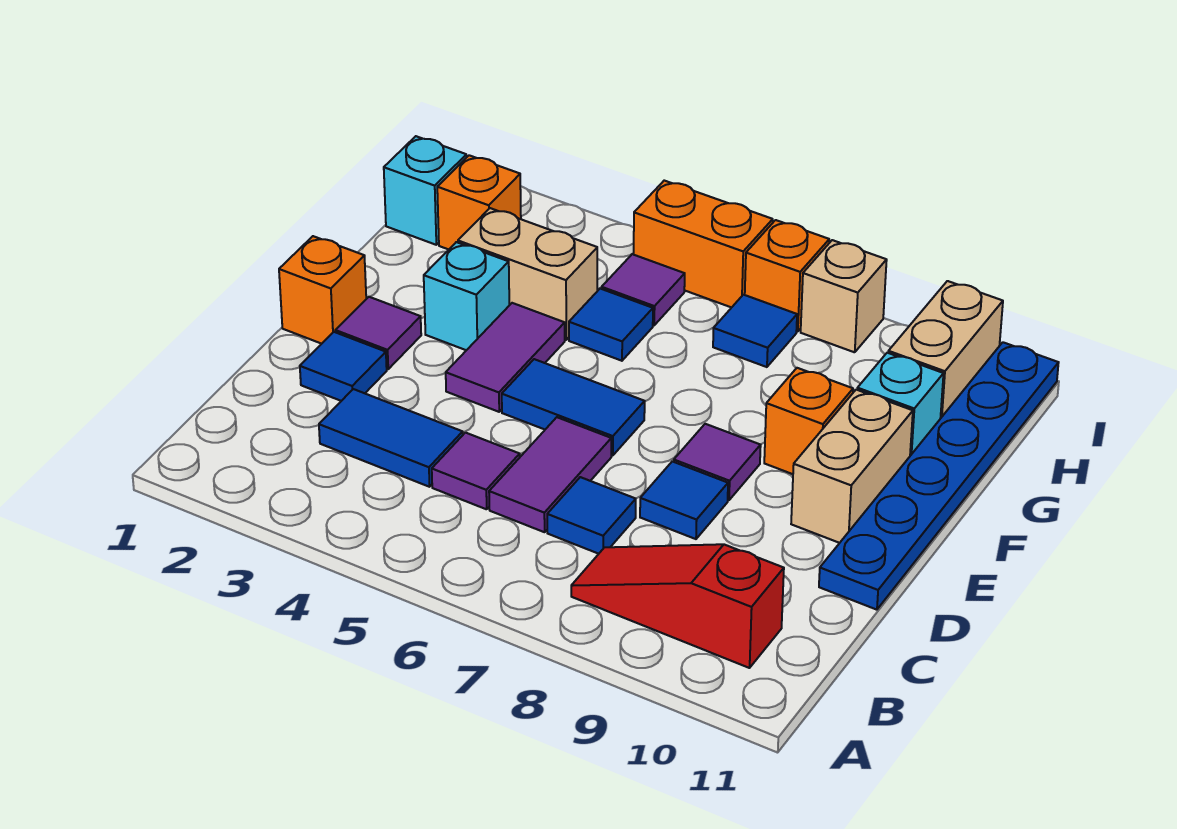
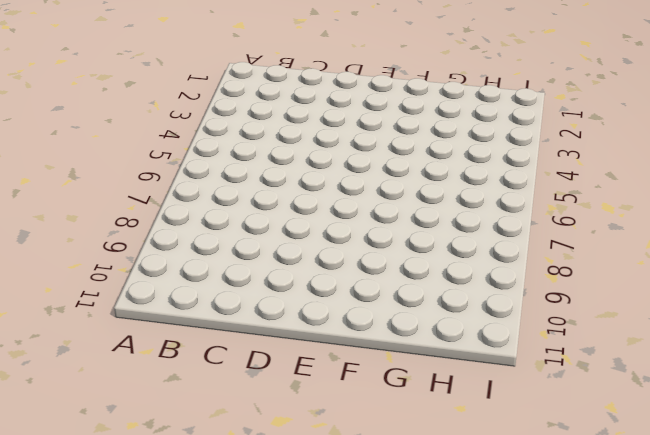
none -> red 1x3 slope [571,544,784,668]
none -> blue 1x2 tile [319,389,463,487]
none -> purple 1x1 tile [432,433,520,509]

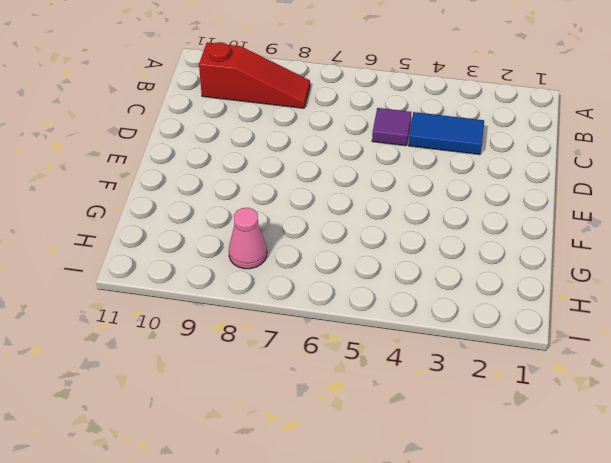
pink 1x1 cone [229,208,267,269] -> none
none -> purple 1x2 tile [489,417,611,532]
none -> blue 1x1 tile [547,477,636,554]
none -> blue 1x1 tile [300,332,387,401]

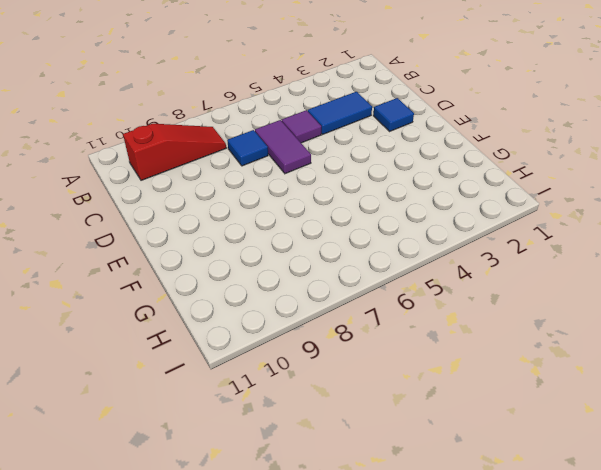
none -> blue 1x1 tile [640,461,728,539]
none -> blue 1x6 plate [819,342,1059,610]
none -> orange 1x1 brick [279,236,366,344]

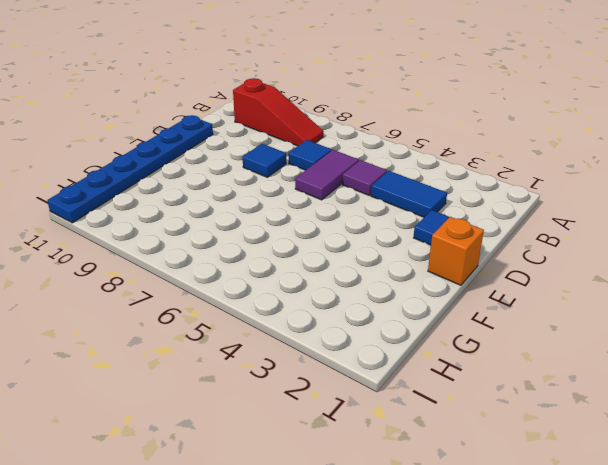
none -> purple 1x1 tile [336,297,421,369]
none -> purple 1x2 tile [446,303,565,412]
none -> blue 1x2 tile [502,359,645,456]

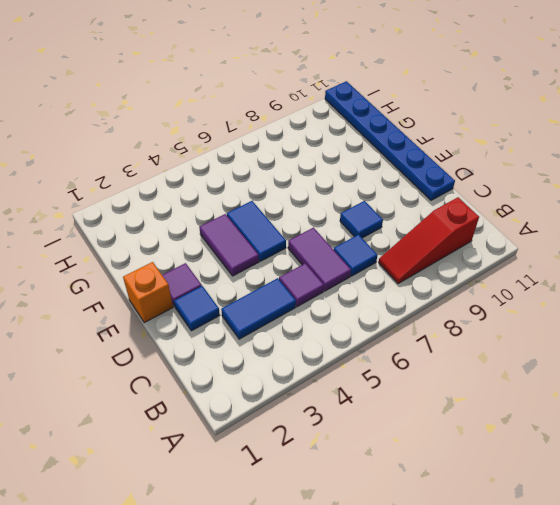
blue 1x2 tile [227,201,286,261] -> blue 1x2 tile turned to [502,359,645,456]
none -> purple 1x1 tile [674,424,761,500]
none -> tan 1x2 brick [791,390,913,543]
none -> cyan 1x1 brick [424,242,509,350]

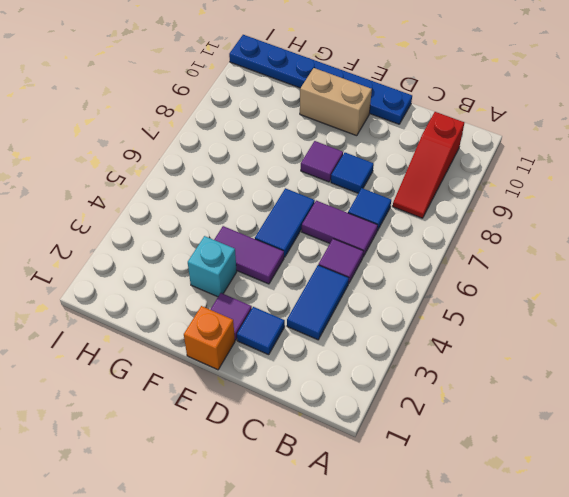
none -> orange 1x1 brick [764,368,853,474]
none -> tan 1x2 brick [458,208,597,340]
none -> blue 1x1 tile [569,289,653,361]

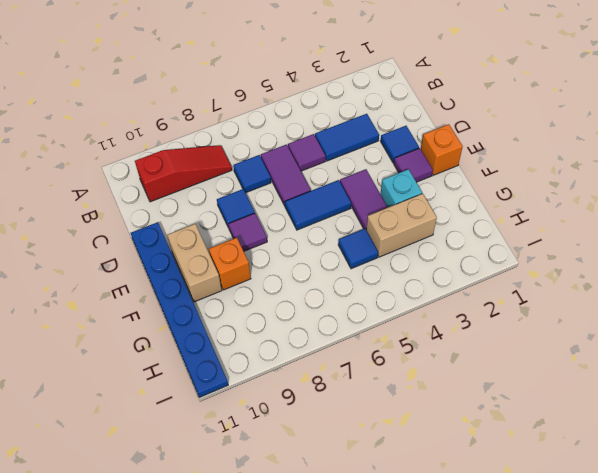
none -> cyan 1x1 brick [857,353,944,456]
none -> cyan 1x1 brick [384,136,467,245]
none -> orange 1x1 brick [437,155,521,249]

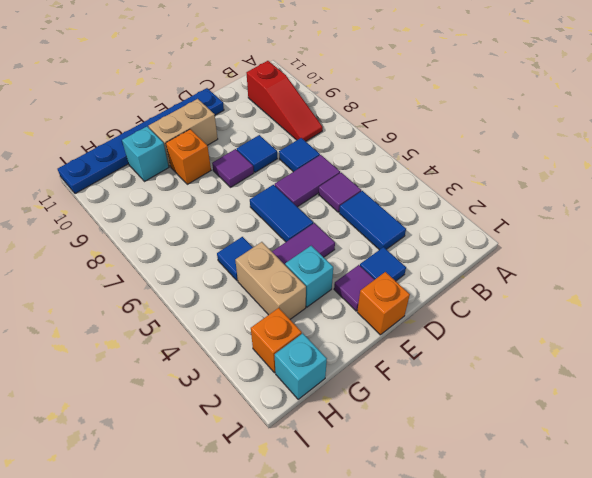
none -> purple 1x1 tile [602,254,685,325]
none -> blue 1x1 tile [713,295,797,367]
none -> tan 1x2 brick [888,281,1003,419]

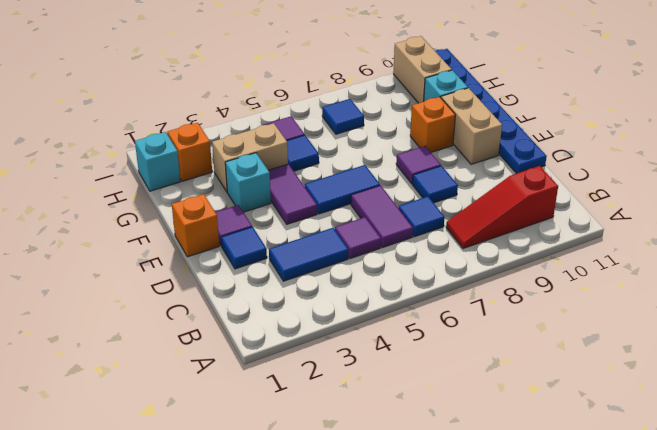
none -> orange 1x2 brick [634,181,773,308]
none -> orange 1x1 brick [745,220,829,332]
none -> tan 1x1 brick [801,240,887,352]

